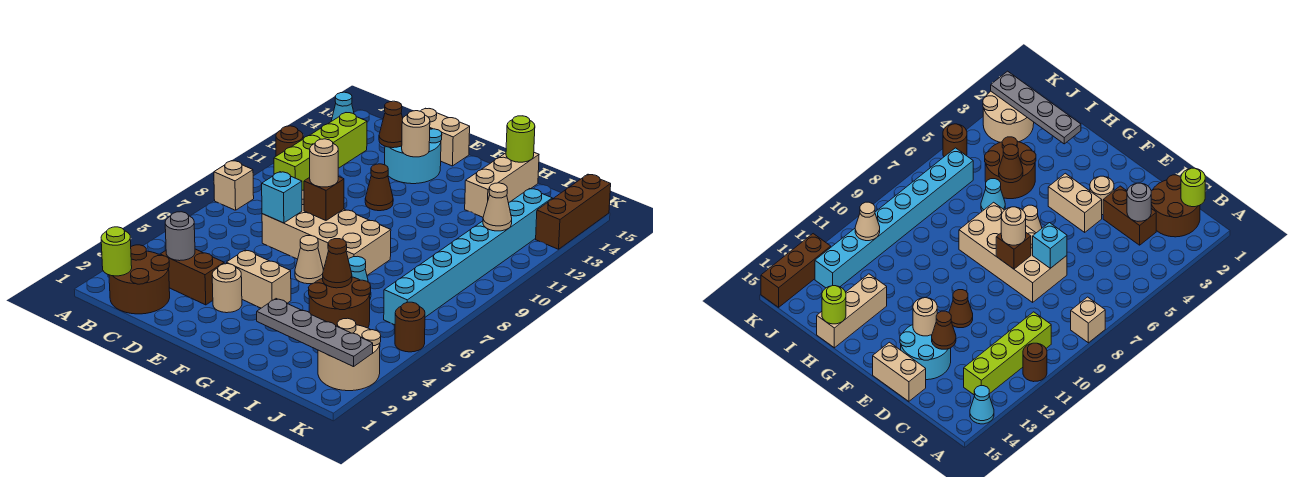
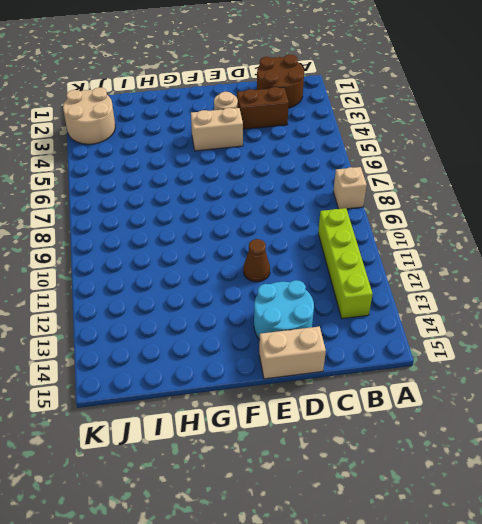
none -> brown 1x1 round brick [276,126,303,156]
none -> cyan 1x1 cone [331,92,354,121]
none -> tan 2x4 brick [262,190,391,275]
none -> tan 1x1 cone [295,236,323,284]

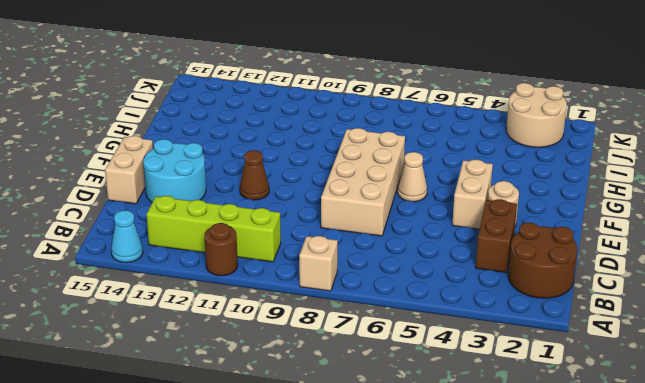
none -> brown 2x2 round brick [309,277,371,328]
none -> cyan 1x1 cone [348,256,371,298]
none -> tan 1x3 brick [465,153,539,217]
none -> cyan 1x8 brick [384,189,552,325]

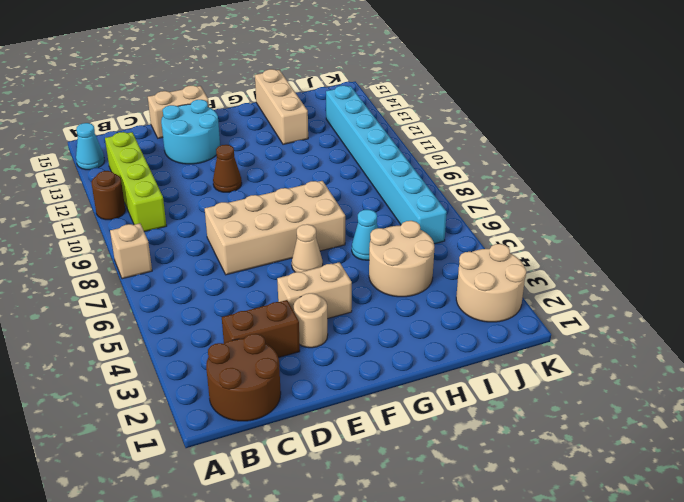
tan 2x2 round brick [369,221,434,297] -> brown 2x2 round brick [309,277,371,328]
none -> brown 1x1 round brick [395,302,425,352]
none -> brown 1x3 brick [536,174,611,249]
none -> lime 1x1 round brick [101,227,132,276]
none -> grey 1x1 round brick [165,212,195,261]

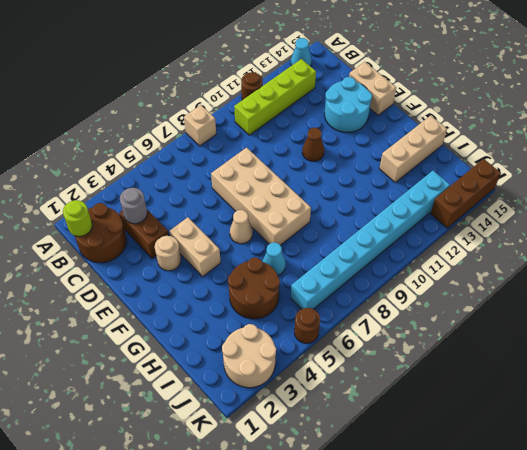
none -> cyan 1x1 brick [262,172,302,223]
none -> brown 1x1 cone [379,101,403,148]
none -> brown 1x1 brick [304,176,344,220]
none -> tan 1x1 round brick [402,111,430,157]

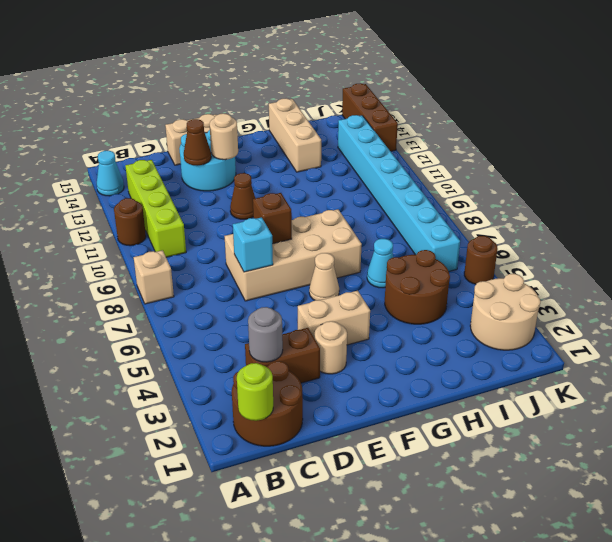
none -> grey 1x4 plate [257,299,373,367]
none -> brown 1x1 cone [323,239,352,288]
none -> lime 1x1 round brick [506,116,535,162]
none -> tan 1x1 cone [483,183,512,231]

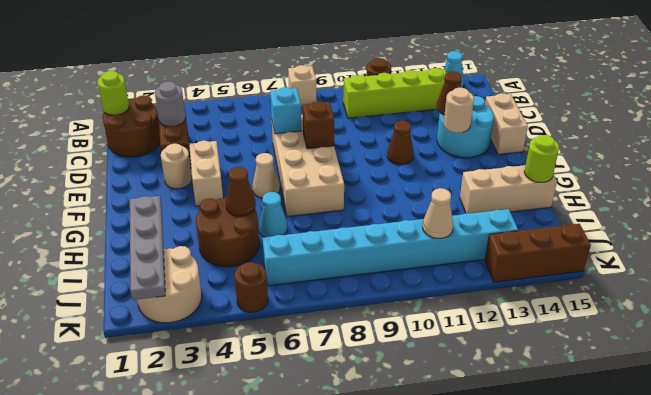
none -> tan 1x1 round brick [310,139,338,187]

